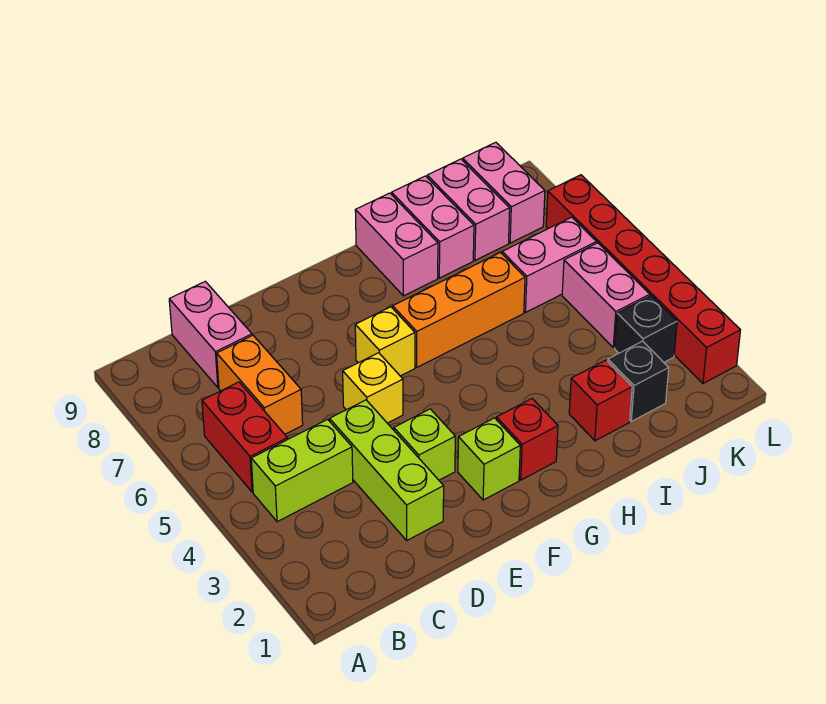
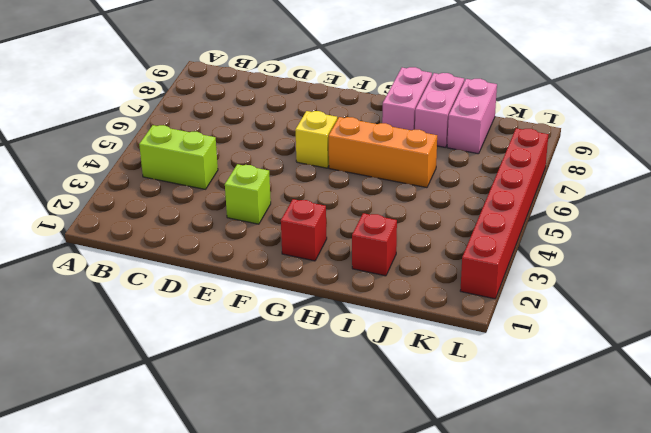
none -> red 1x2 brick [202,382,288,492]
none -> orange 1x2 brick [217,335,303,434]
none -> pink 1x2 brick [169,281,252,387]

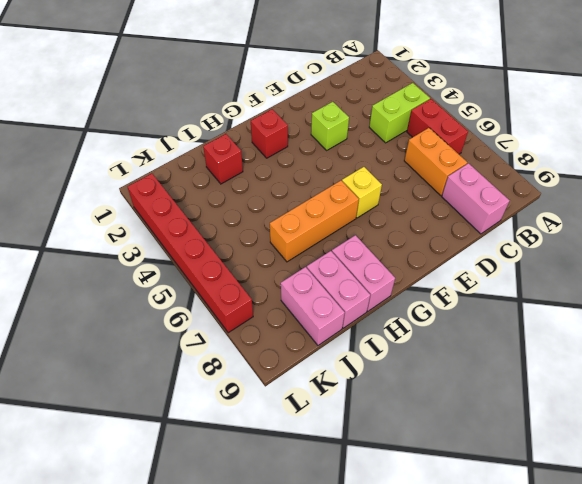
none -> lime 1x3 brick [330,400,444,540]
none -> yellow 1x1 brick [343,353,403,423]
none -> lime 1x1 brick [458,418,520,500]

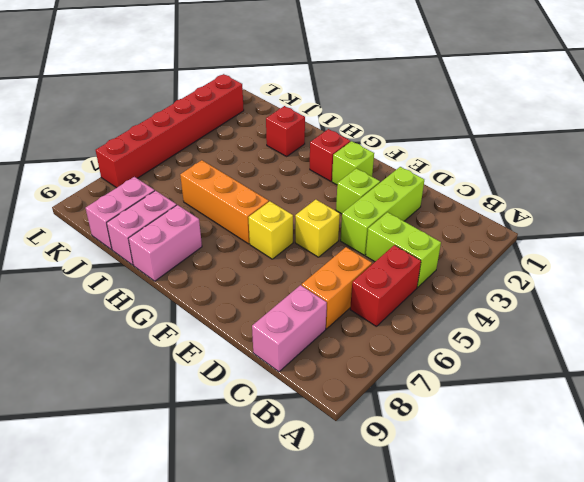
none -> black 1x1 brick [608,341,669,421]
none -> pink 1x2 brick [502,217,597,313]
none -> black 1x1 brick [615,296,677,362]

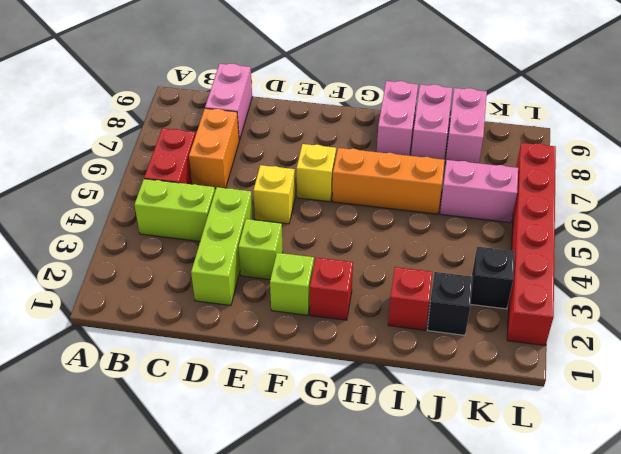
none -> pink 1x2 brick [562,243,650,348]
none -> pink 1x2 brick [463,142,545,243]

